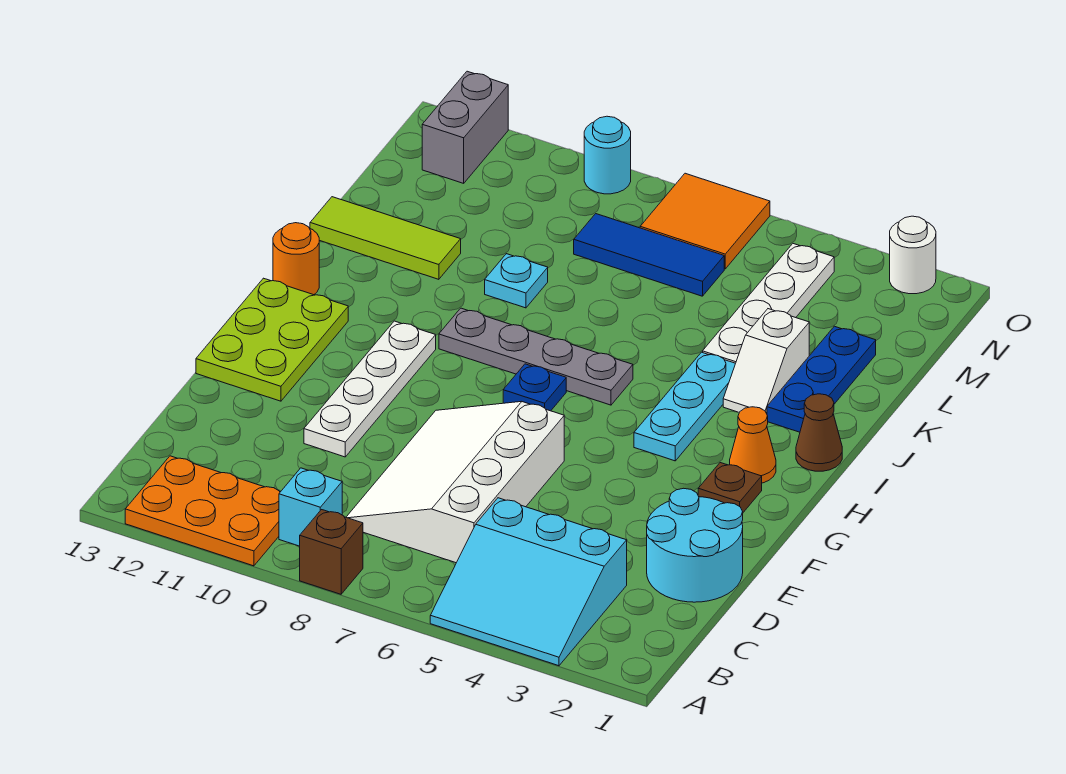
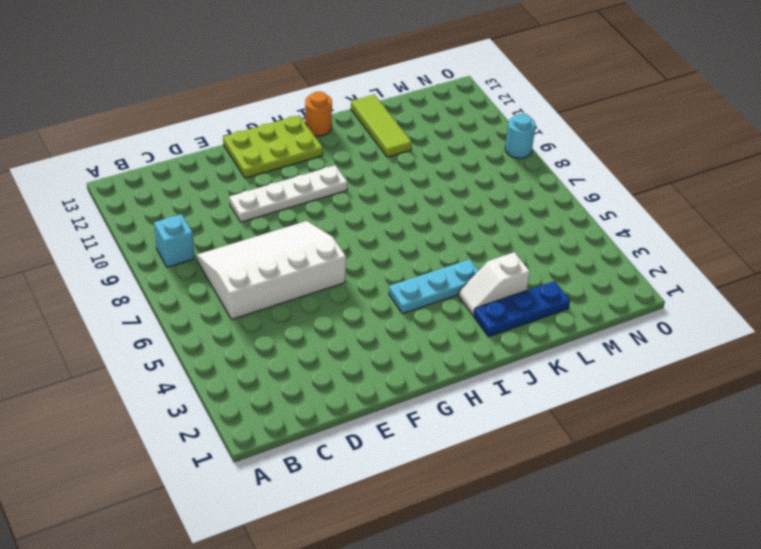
none -> cyan 3x3 slope [430,498,627,666]
none -> brown 1x1 brick [300,510,363,594]
none -> orange 2x3 plate [125,456,280,566]

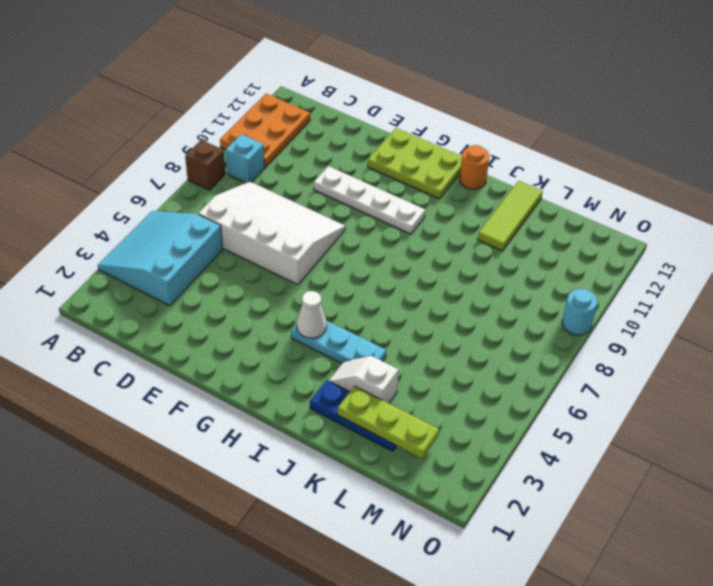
white 1x1 cone [297,291,327,338] -> none
lime 1x3 plate [338,386,439,459] -> none
none -> cyan 2x2 round brick [647,488,743,602]
none -> brown 1x1 plate [698,463,762,512]
none -> orange 1x1 cone [730,407,776,483]

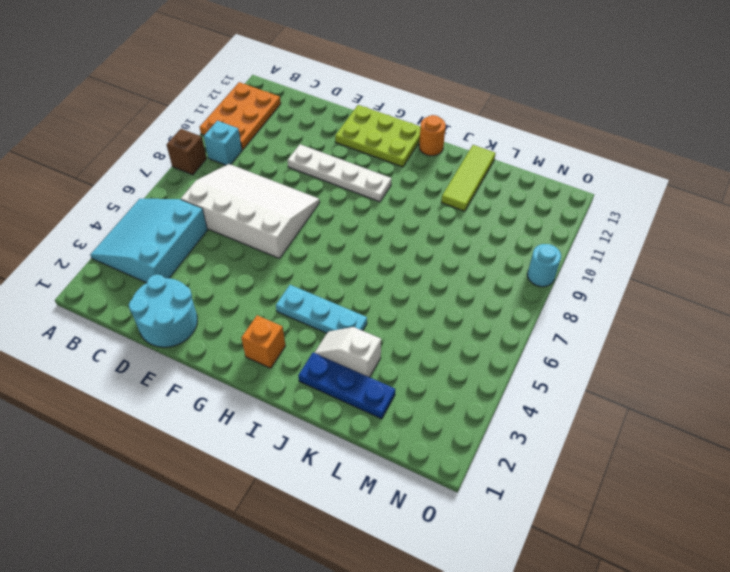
orange 1x1 brick [241,315,285,368] -> orange 1x1 cone [730,407,776,483]
none -> brown 1x1 plate [698,463,762,512]
none -> blue 1x1 plate [503,364,566,411]
none -> brown 1x1 cone [796,394,842,471]

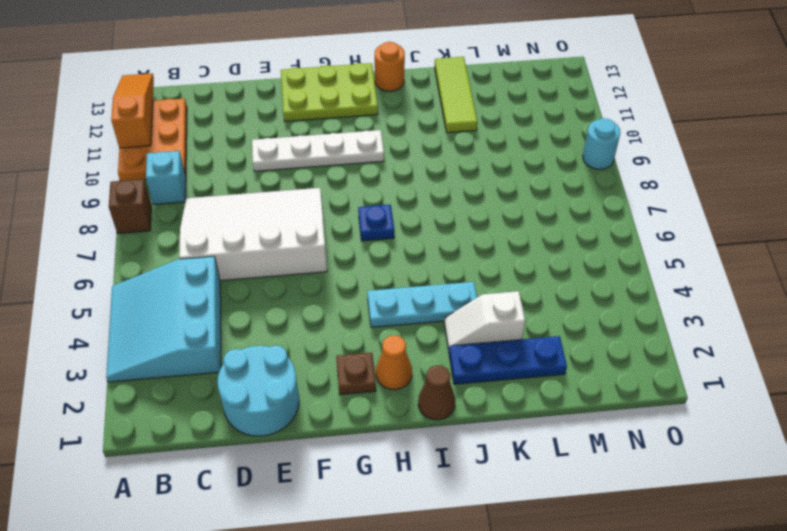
orange 1x3 slope [111,73,154,148] -> none
none -> grey 1x4 plate [439,308,633,405]
none -> white 1x4 plate [703,244,834,363]
none -> cyan 1x1 plate [485,254,548,308]

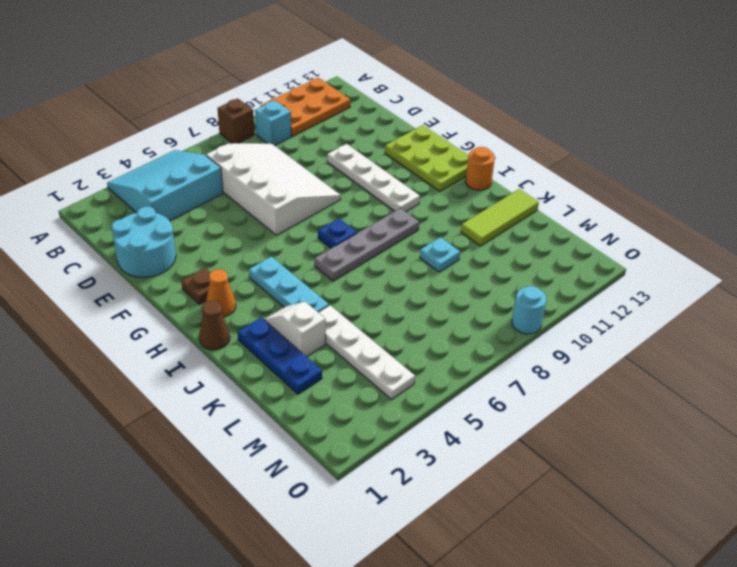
none -> blue 1x3 tile [574,214,724,296]
none -> orange 2x2 tile [640,173,770,269]
none -> grey 1x2 brick [422,71,508,183]

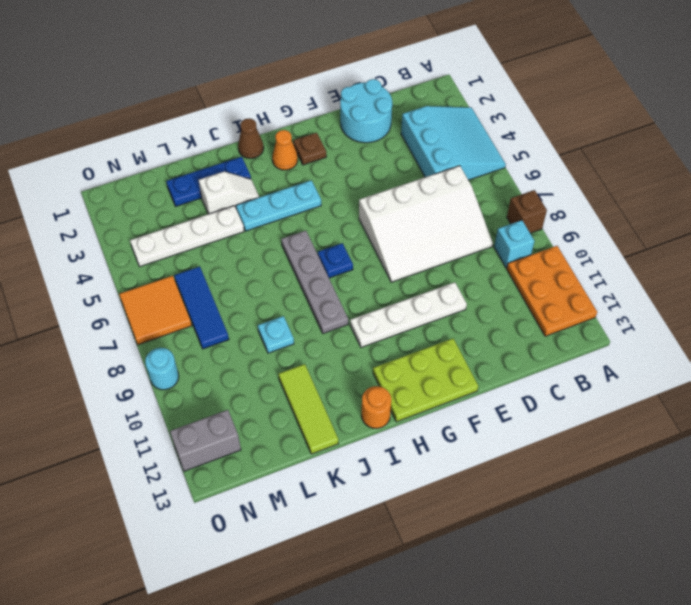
none -> white 1x1 round brick [890,216,936,294]

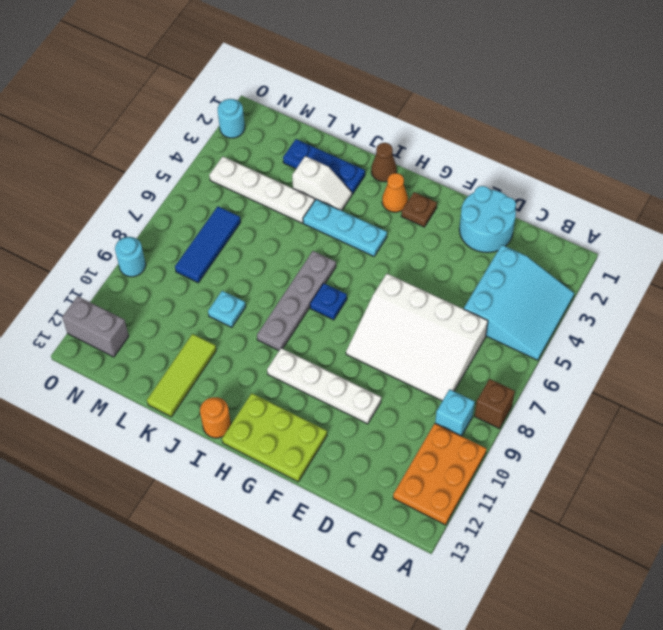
cyan 1x1 round brick [218,99,245,138] -> white 1x1 round brick [890,216,936,294]
none -> orange 2x2 tile [640,173,770,269]

